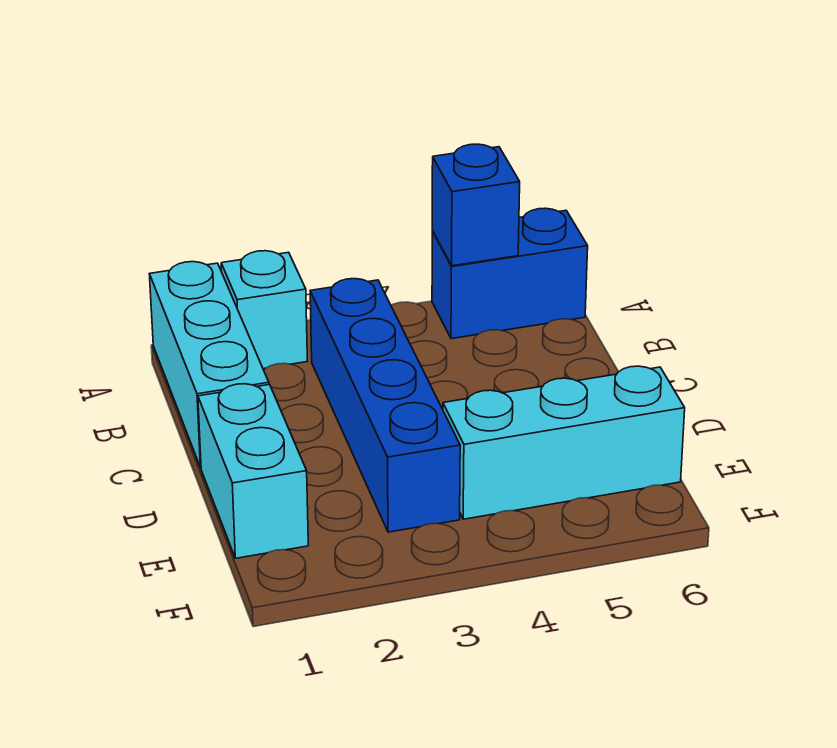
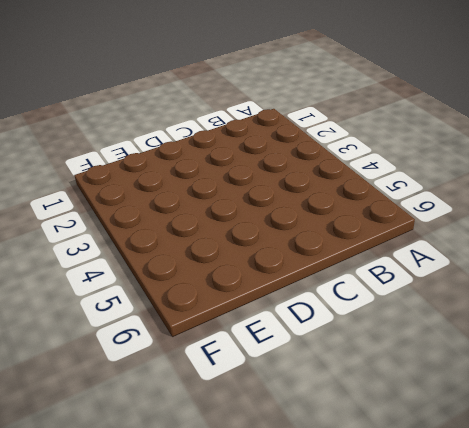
none -> cyan 1x3 brick [150,262,269,468]
none -> cyan 1x1 brick [221,251,307,369]

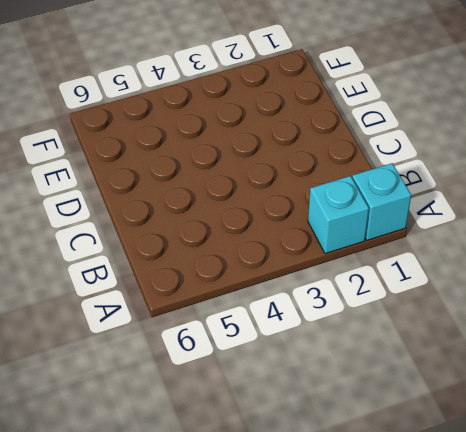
cyan 1x1 brick [352,163,411,240] -> cyan 1x3 brick [150,262,269,468]
none -> blue 1x2 brick [432,208,588,339]
none -> blue 1x4 brick [310,279,460,532]

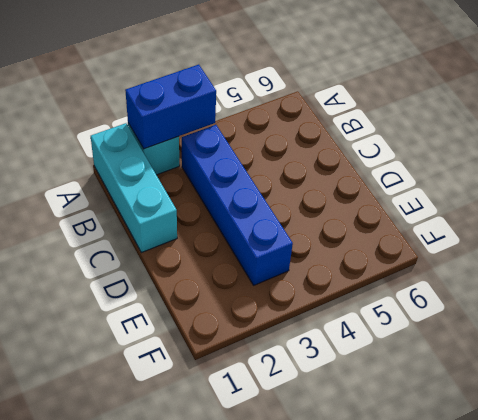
blue 1x2 brick [125,65,216,149] -> blue 1x2 brick moved to [432,208,588,339]
none -> cyan 1x2 brick [198,384,308,558]
none -> cyan 1x3 brick [443,366,685,519]

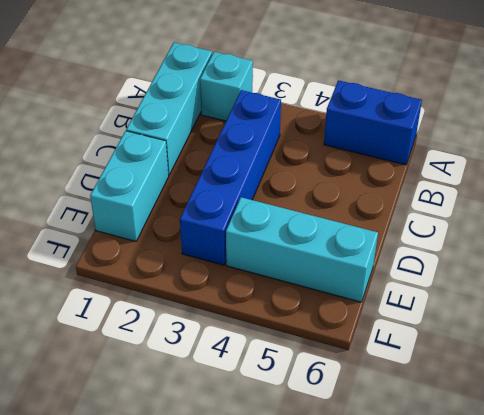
none -> blue 1x1 brick [432,144,520,266]

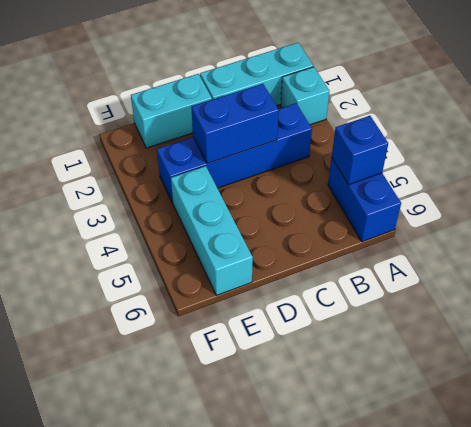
blue 1x2 brick [191,84,279,164] -> none

